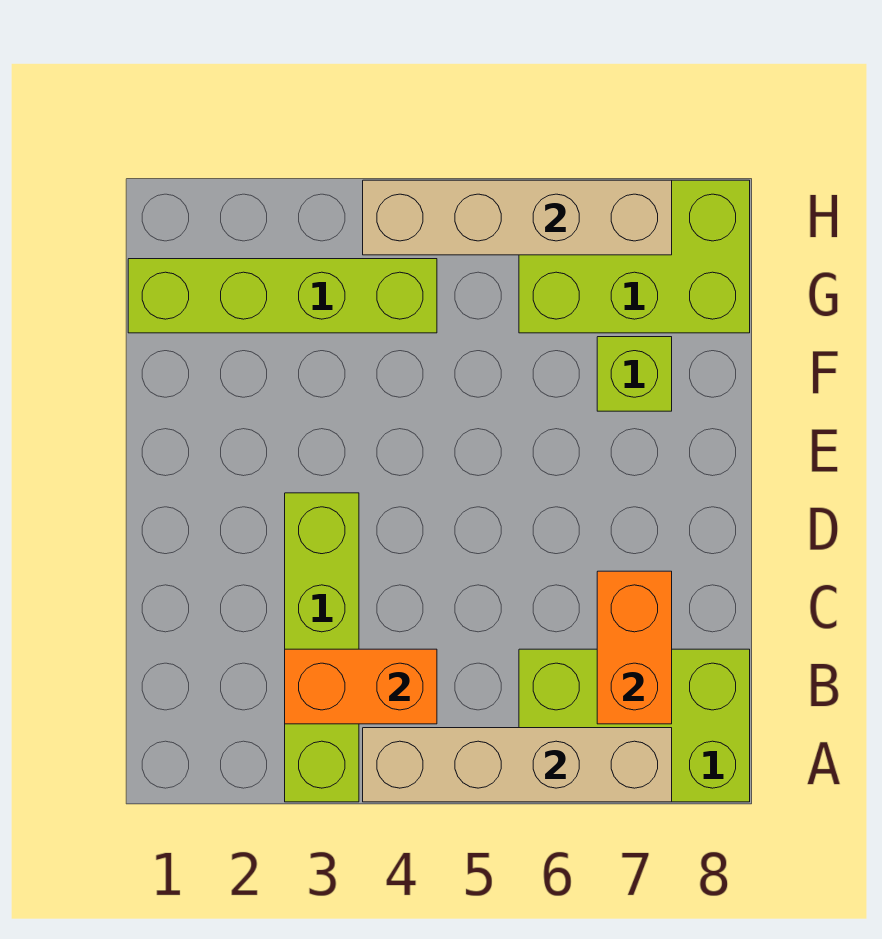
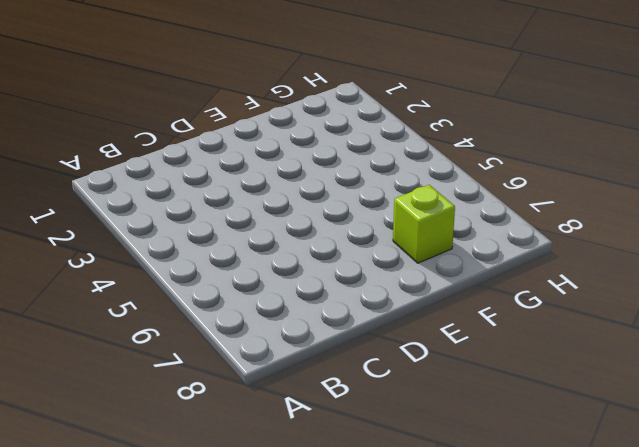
none -> lime 1x4 brick [285,493,359,802]
none -> lime 2x3 brick [519,649,750,802]

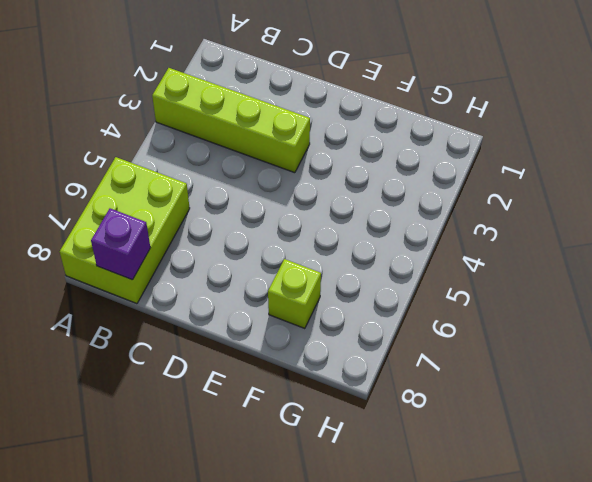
purple 1x1 brick [91,208,150,280] -> none
none -> lime 1x4 brick [128,259,437,333]
none -> lime 2x3 brick [519,180,750,333]

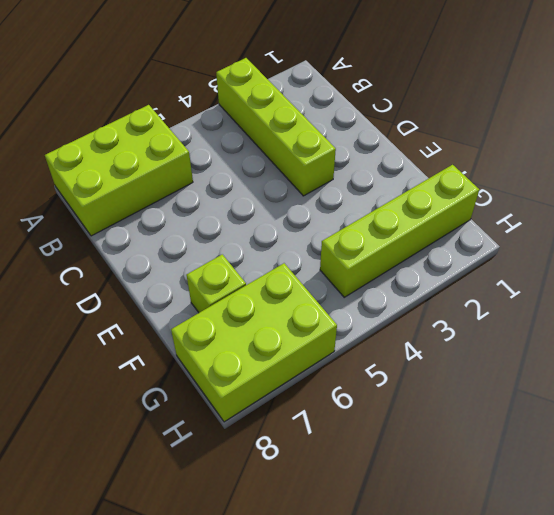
none -> tan 1x4 brick [363,728,672,802]
none -> orange 1x2 brick [285,649,437,724]

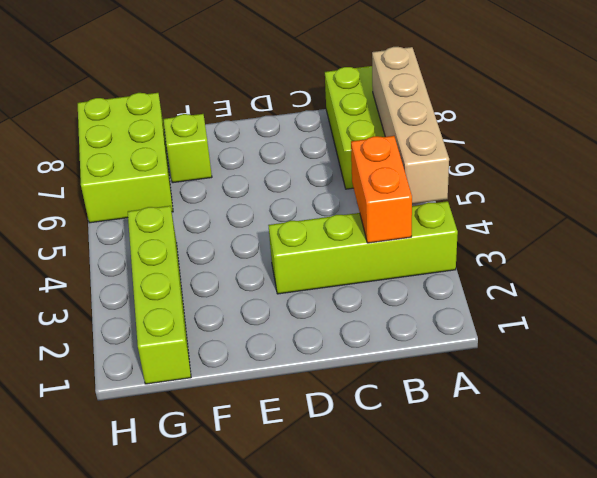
none -> orange 1x2 brick [597,571,672,724]
none -> tan 1x4 brick [363,180,672,255]

